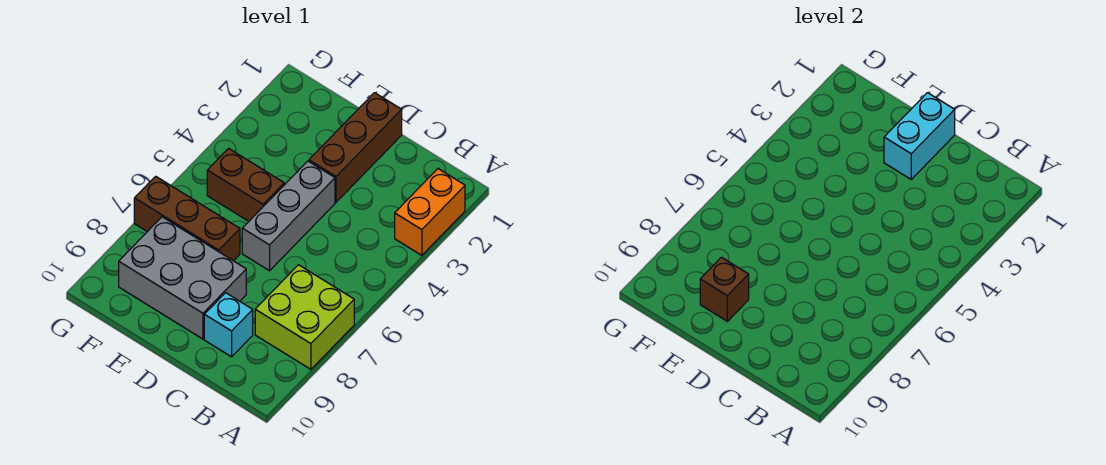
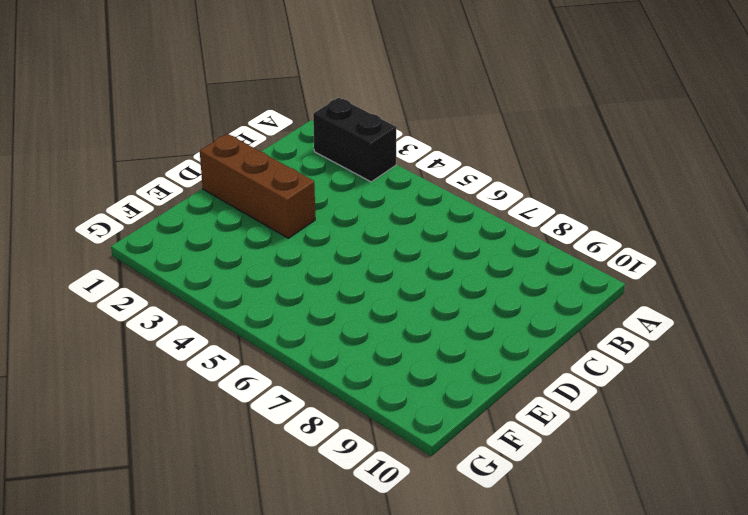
black 1x2 brick [313,98,397,182] -> orange 1x2 brick [395,169,465,255]
none -> lime 2x2 brick [255,265,354,369]
none -> cyan 1x1 brick [204,293,253,357]

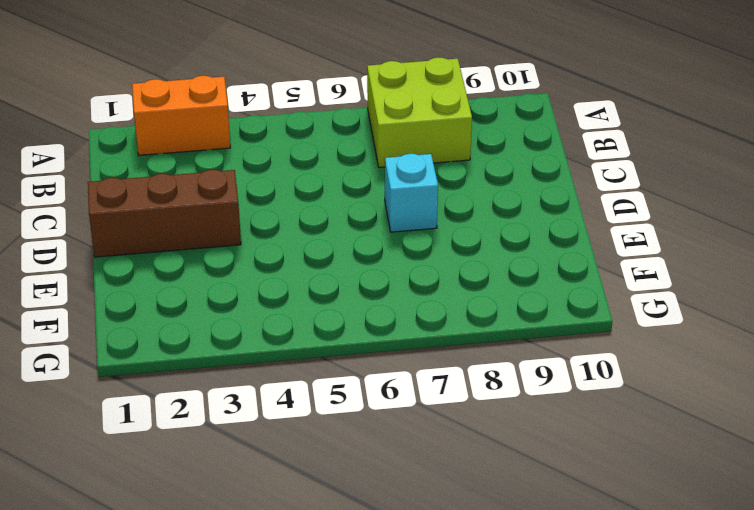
cyan 1x1 brick [385,154,438,232] -> cyan 1x1 brick moved to [204,293,253,357]
none -> grey 1x3 brick [242,161,335,271]
none -> grey 2x3 brick [119,217,246,339]

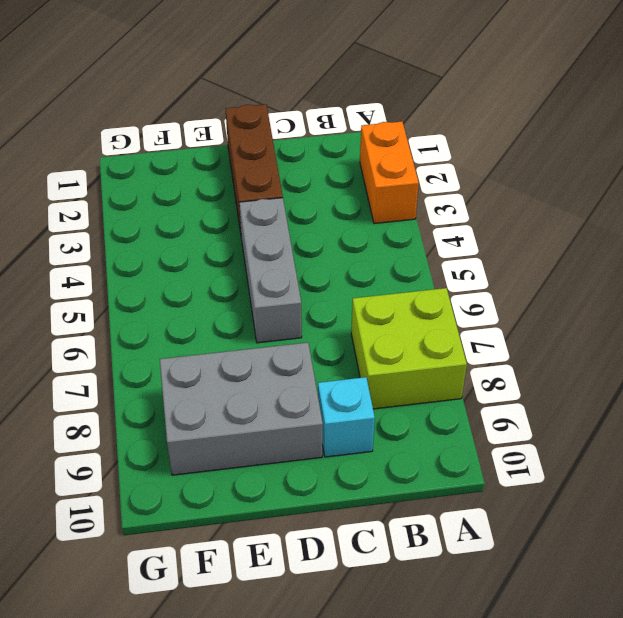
none -> brown 1x2 brick [207,148,284,221]
none -> brown 1x3 brick [134,176,240,261]

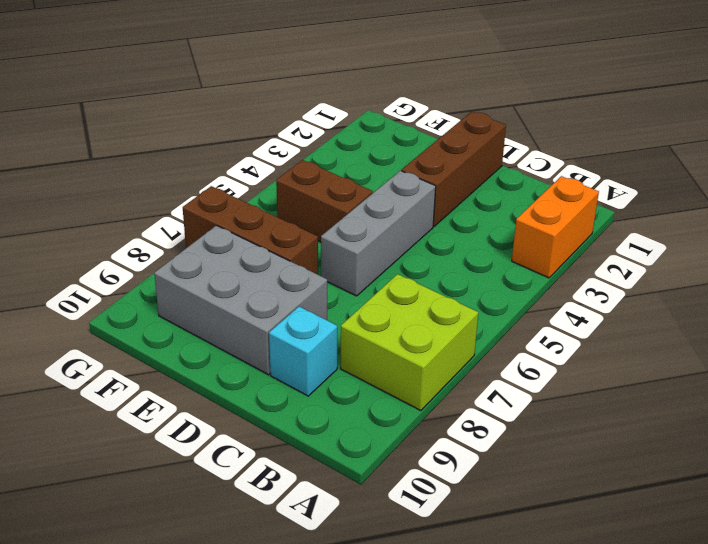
none -> cyan 1x2 brick [884,93,955,179]
none -> brown 1x1 brick [700,257,749,321]

